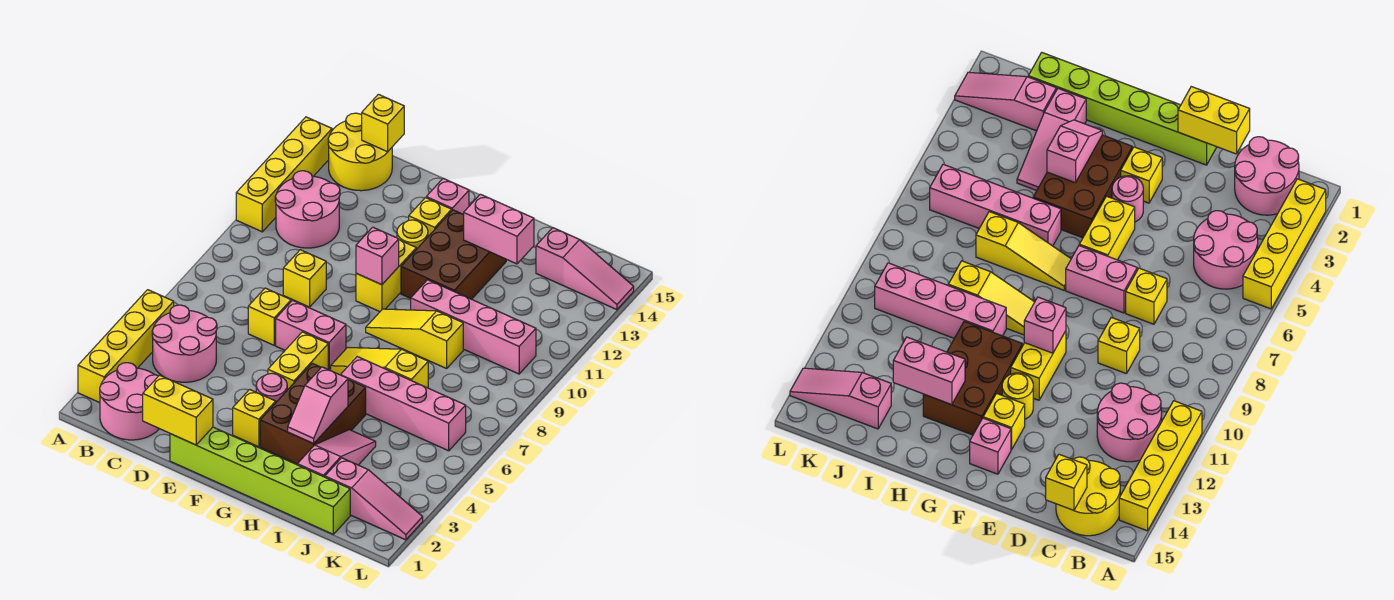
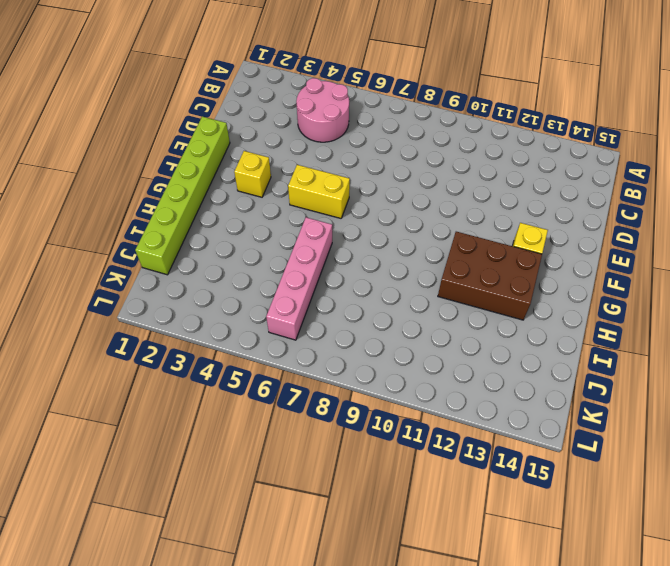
none -> yellow 1x4 brick [78,290,174,403]
none -> yellow 1x4 brick [236,117,332,232]
none -> pink 2x2 round brick [100,363,159,440]
none -> pink 2x2 round brick [275,171,340,248]

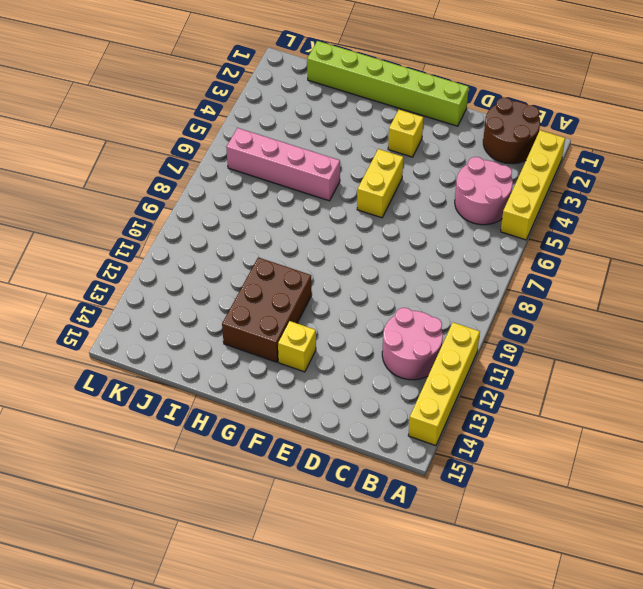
brown 2x2 round brick [483,97,540,164] -> pink 2x2 round brick [100,363,159,440]
none -> yellow 2x2 round brick [328,113,392,191]
none -> yellow 1x1 brick [248,288,291,345]
none -> yellow 1x1 brick [283,250,326,307]
none -> pink 1x2 brick [276,300,346,370]

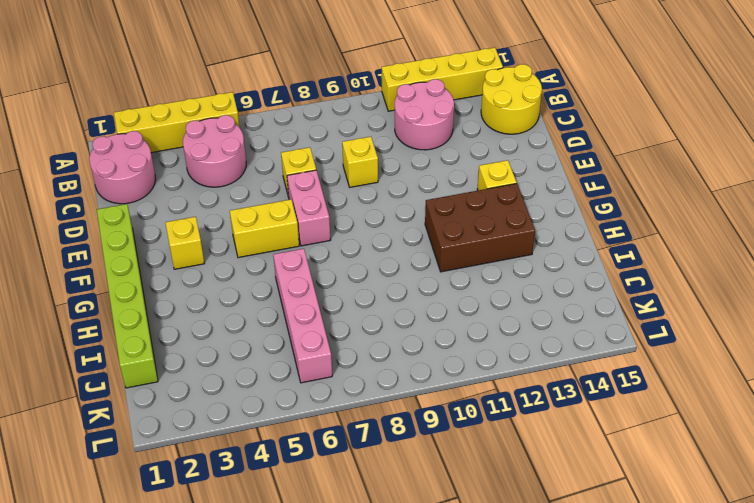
none -> pink 1x1 round brick [256,373,287,402]
none -> yellow 1x2 brick [356,240,416,312]
none -> yellow 1x1 round brick [397,220,428,249]
none -> pink 1x1 brick [426,179,469,215]

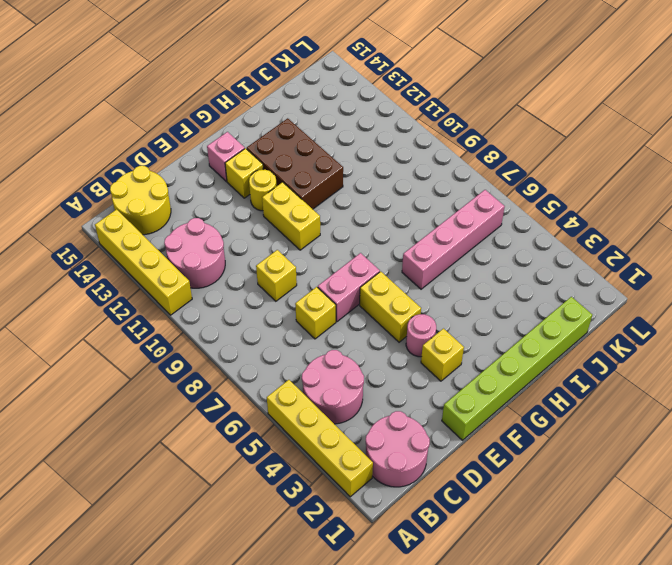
none -> brown 2x3 brick [260,363,366,464]
none -> yellow 1x3 slope [331,347,428,388]
none -> yellow 1x3 slope [366,309,463,369]
none -> pink 1x4 brick [411,280,536,374]

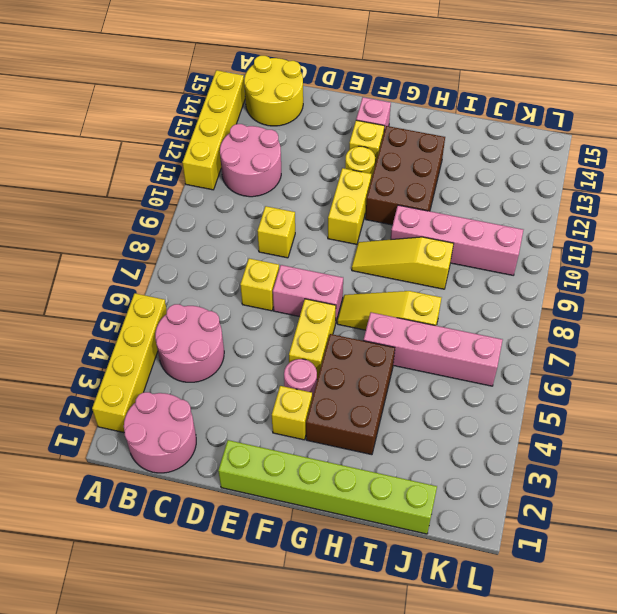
none -> pink 1x3 slope [297,430,376,477]
none -> pink 1x3 slope [325,458,423,540]
none -> pink 1x3 slope [536,228,634,310]
none -> yellow 1x1 brick [362,94,404,152]

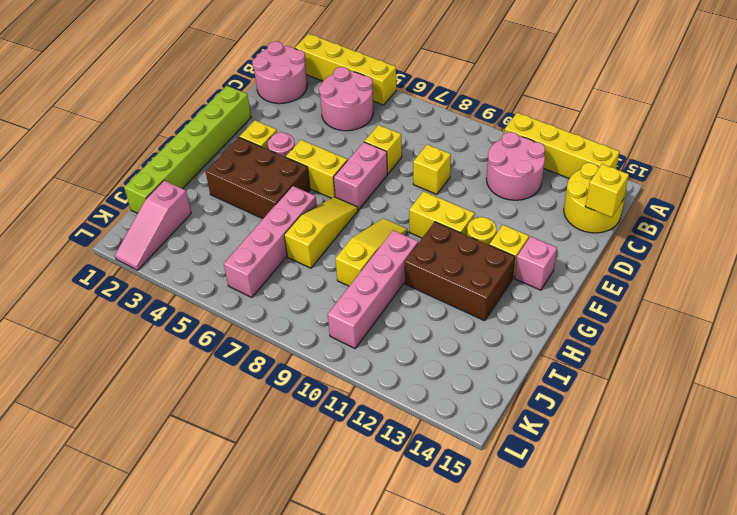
none -> pink 1x3 slope [297,430,376,477]
none -> pink 1x3 slope [536,228,634,310]
none -> yellow 1x2 brick [143,375,213,445]
none -> pink 1x1 brick [356,227,399,285]

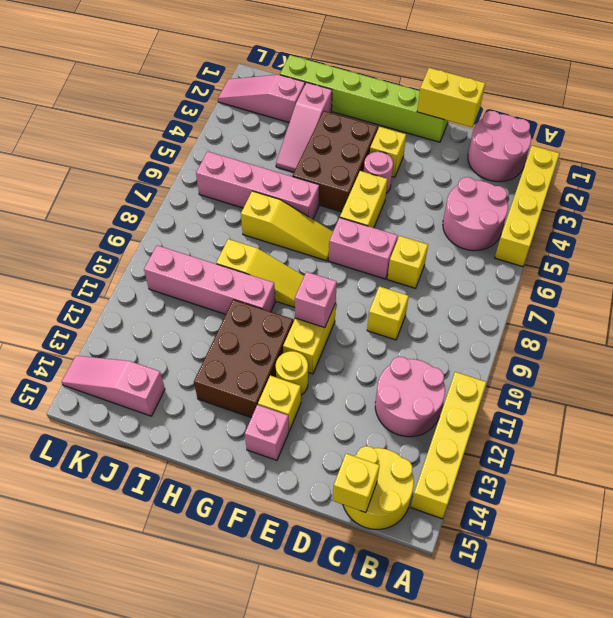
none -> pink 1x2 slope [288,367,348,444]
none -> pink 1x2 brick [464,194,534,264]

